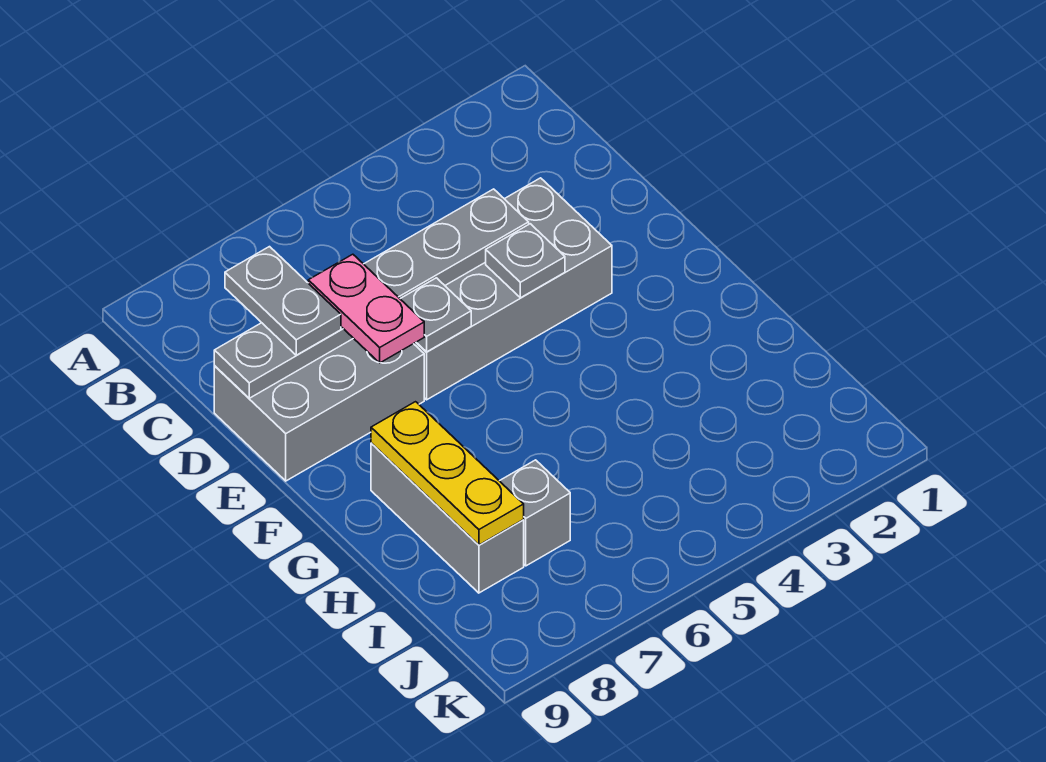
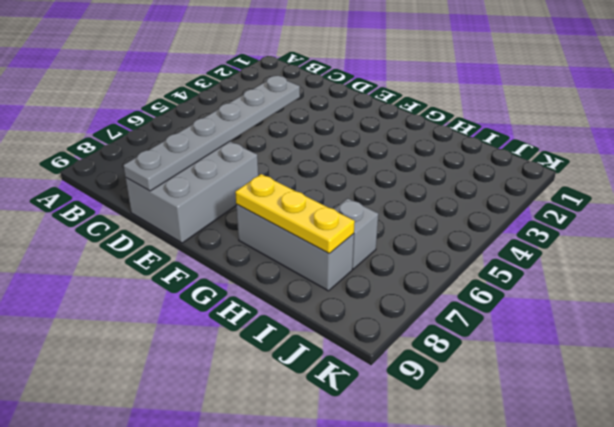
none -> grey 2x4 brick [414,178,612,400]
none -> grey 1x1 plate [486,224,565,298]

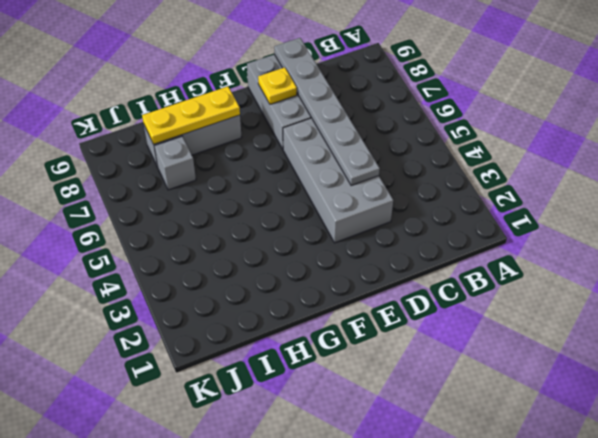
yellow 1x1 plate [258,67,297,104] -> none
none -> grey 1x1 plate [486,224,565,298]
none -> grey 1x1 plate [401,278,471,352]

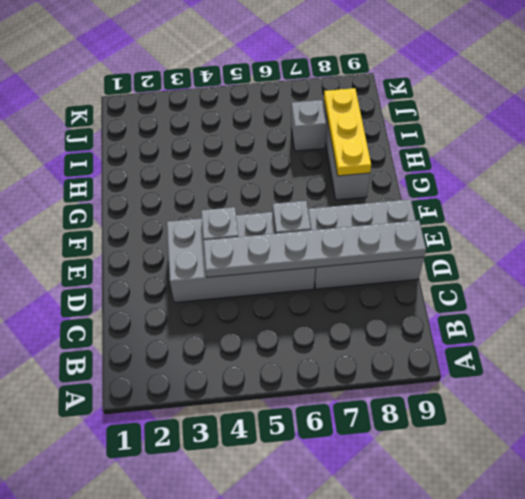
none -> grey 1x2 plate [225,247,341,355]
none -> pink 1x2 plate [308,254,424,363]

